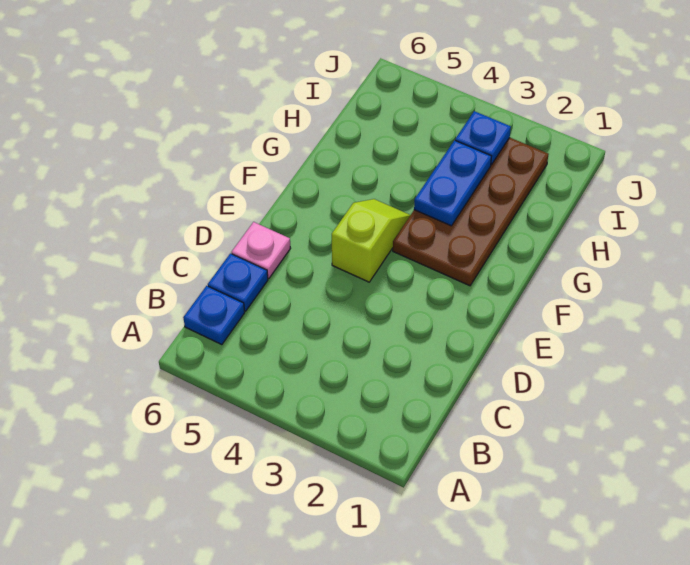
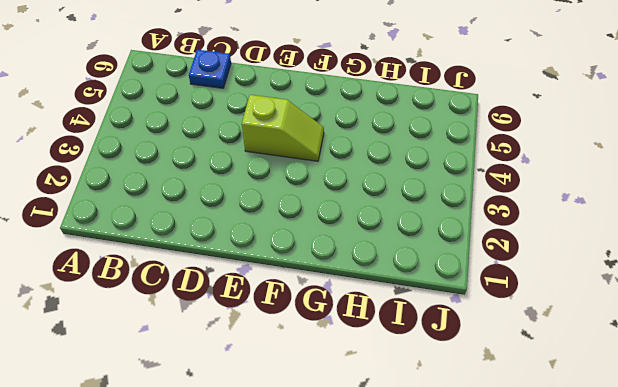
none -> blue 1x1 plate [183,286,245,345]
none -> pink 1x1 plate [231,222,291,279]

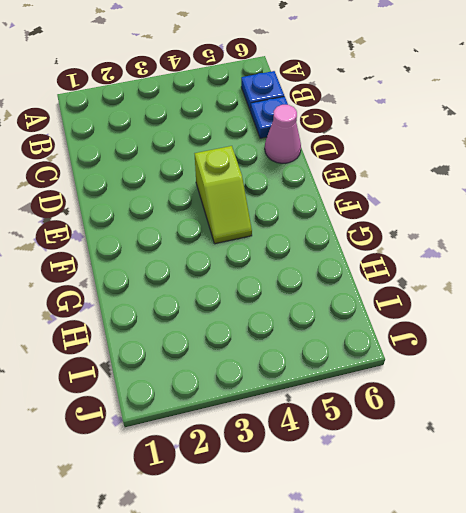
pink 1x1 cone [265,105,301,163] -> pink 1x1 plate [231,222,291,279]
none -> brown 2x4 plate [393,138,549,286]
none -> blue 1x2 plate [414,140,492,226]

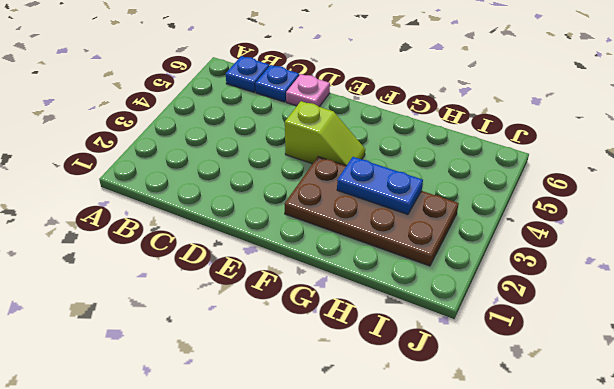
none -> blue 1x1 plate [455,111,511,165]

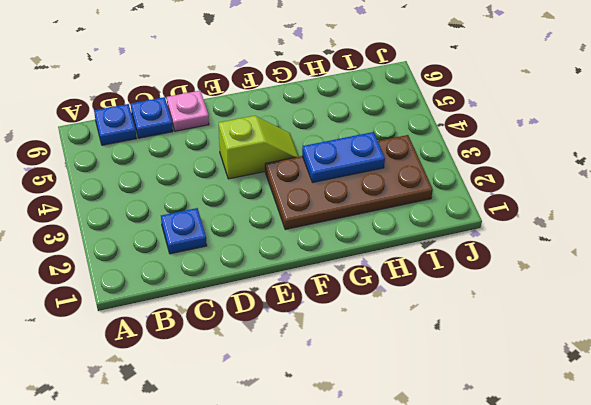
blue 1x1 plate [161,208,207,254] -> blue 1x1 plate moved to [455,111,511,165]

